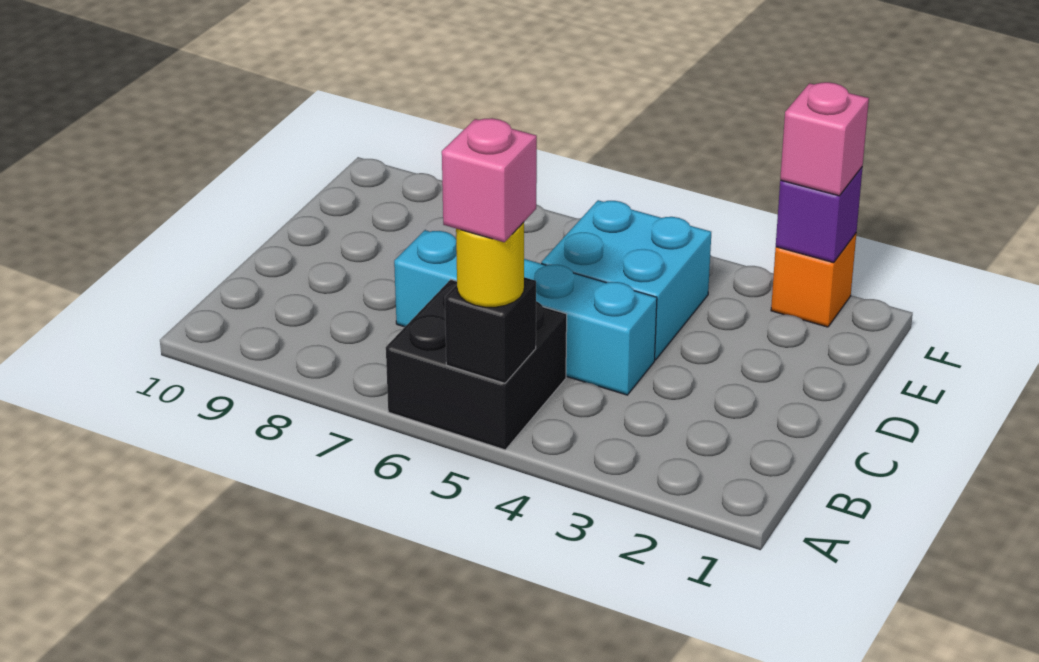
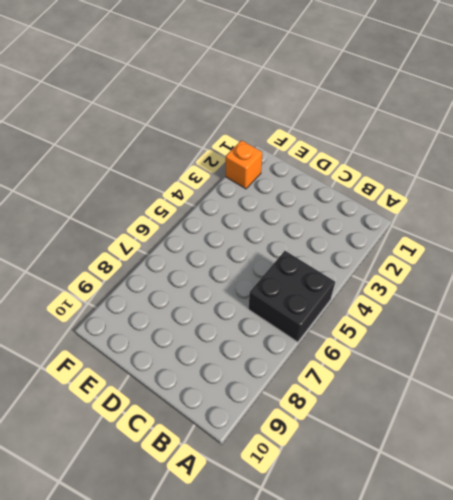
none -> cyan 1x4 brick [394,230,657,395]
none -> cyan 2x2 brick [541,200,711,360]

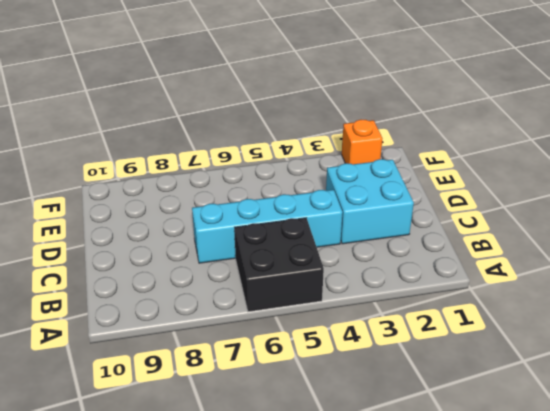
cyan 2x2 brick [326,159,414,244] -> cyan 2x2 brick moved to [541,200,711,360]
none -> black 1x1 brick [445,277,536,383]
none -> purple 1x1 brick [776,167,863,263]

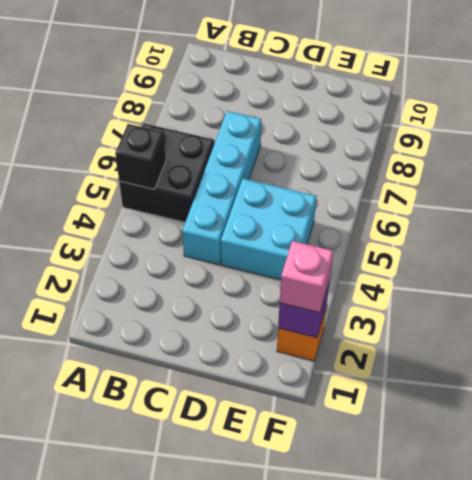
none -> yellow 1x1 round brick [456,222,524,307]
none -> pink 1x1 brick [442,118,537,242]

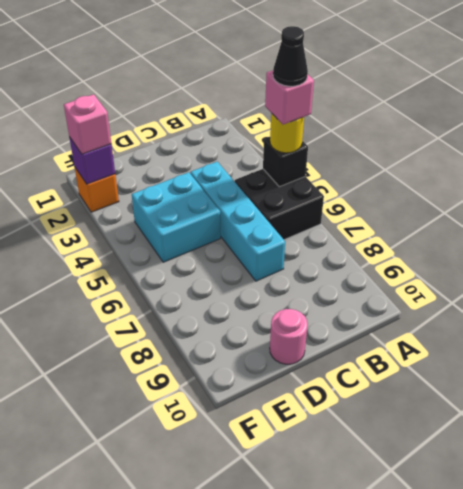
black 1x1 cone [273,26,308,86] -> none
pink 1x1 round brick [270,309,308,364] -> none

